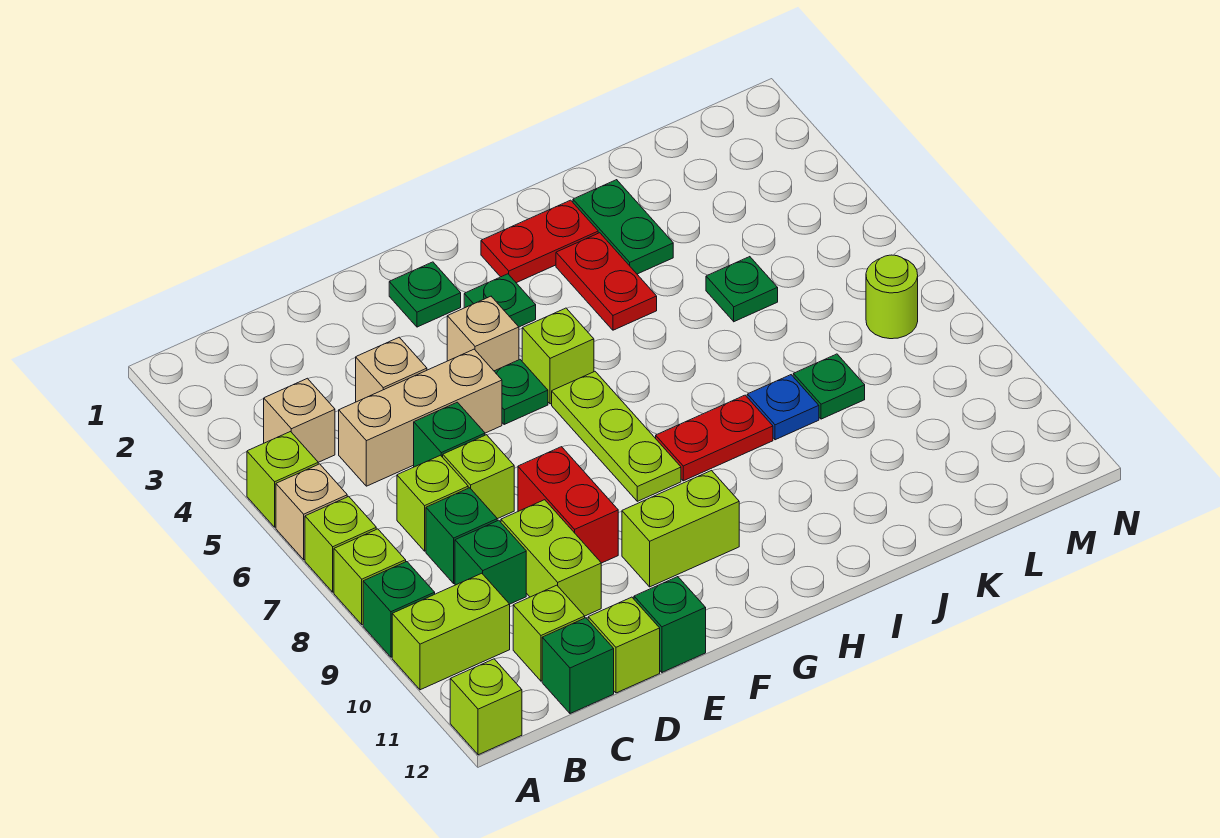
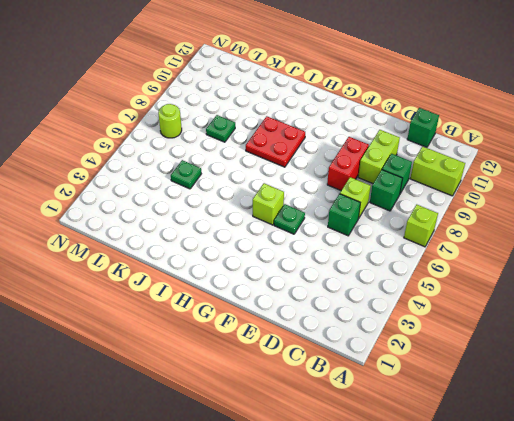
red 2x2 plate [246,116,305,167] -> red 1x2 plate [656,395,773,481]
none -> lime 1x1 brick [247,432,318,527]
none -> tan 1x1 brick [276,464,347,560]
none -> lime 1x1 brick [334,529,406,625]
none -> green 1x1 brick [363,562,435,657]

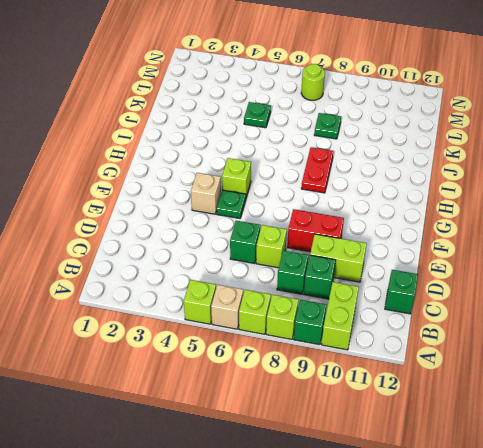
none -> lime 1x1 brick [450,659,522,755]
none -> tan 1x1 brick [264,378,335,462]
none -> tan 1x3 brick [339,349,502,486]
none -> lime 1x1 brick [397,455,468,551]

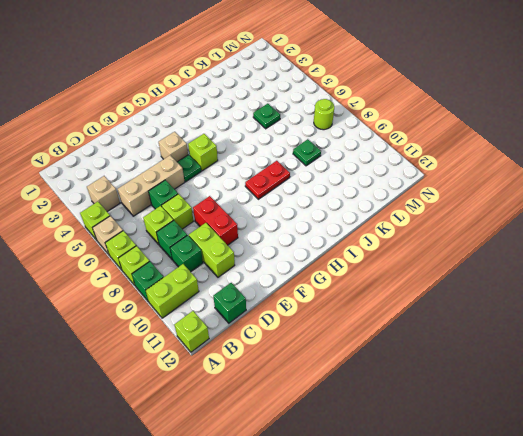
none -> lime 1x1 brick [513,585,585,681]
none -> tan 1x1 brick [356,337,427,402]
none -> lime 1x1 brick [588,597,660,693]
none -> green 1x1 brick [634,577,706,672]

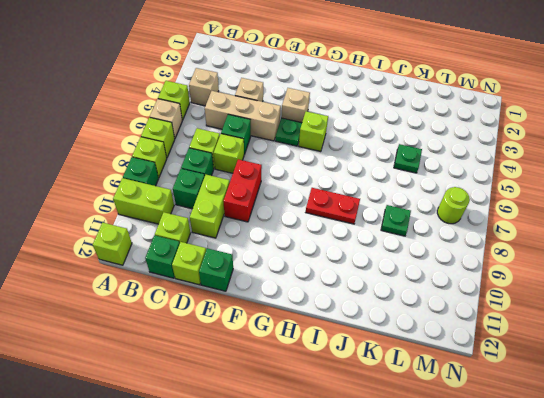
none -> green 1x1 plate [389,262,461,327]
none -> lime 1x2 brick [622,471,739,587]
none -> green 1x1 plate [464,274,536,327]
none -> lime 1x3 plate [552,372,681,501]

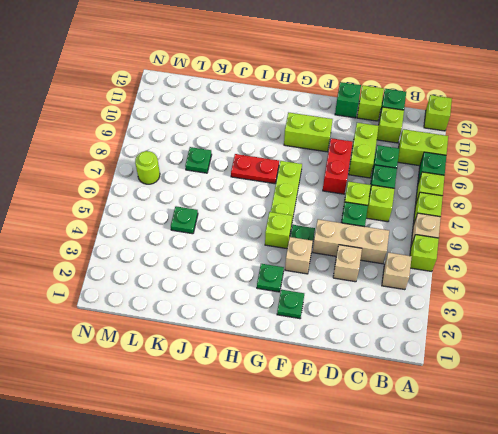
none -> red 1x2 plate [481,200,598,283]
none -> red 1x2 plate [556,233,657,330]
none -> green 1x2 plate [573,180,673,274]
none -> blue 1x1 plate [747,375,819,440]

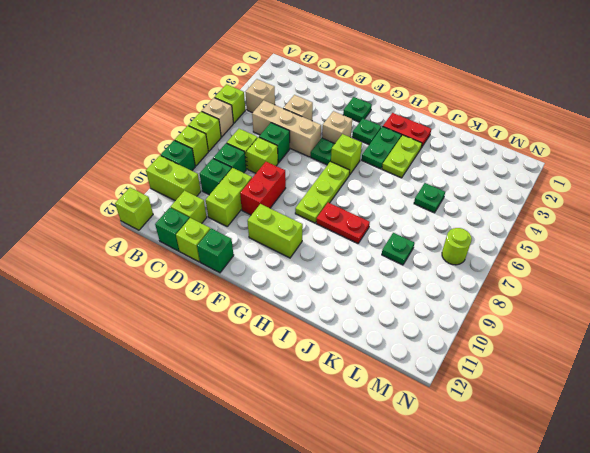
green 1x2 plate [362,126,401,169] -> green 1x2 plate moved to [573,180,673,274]
lime 1x2 plate [382,135,422,178] -> red 1x2 plate [556,233,657,330]
none -> blue 1x1 plate [747,375,819,440]

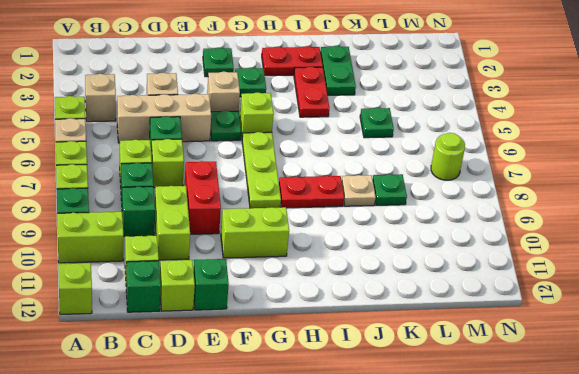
tan 1x1 plate [341,175,376,206] -> blue 1x1 plate [747,375,819,440]

